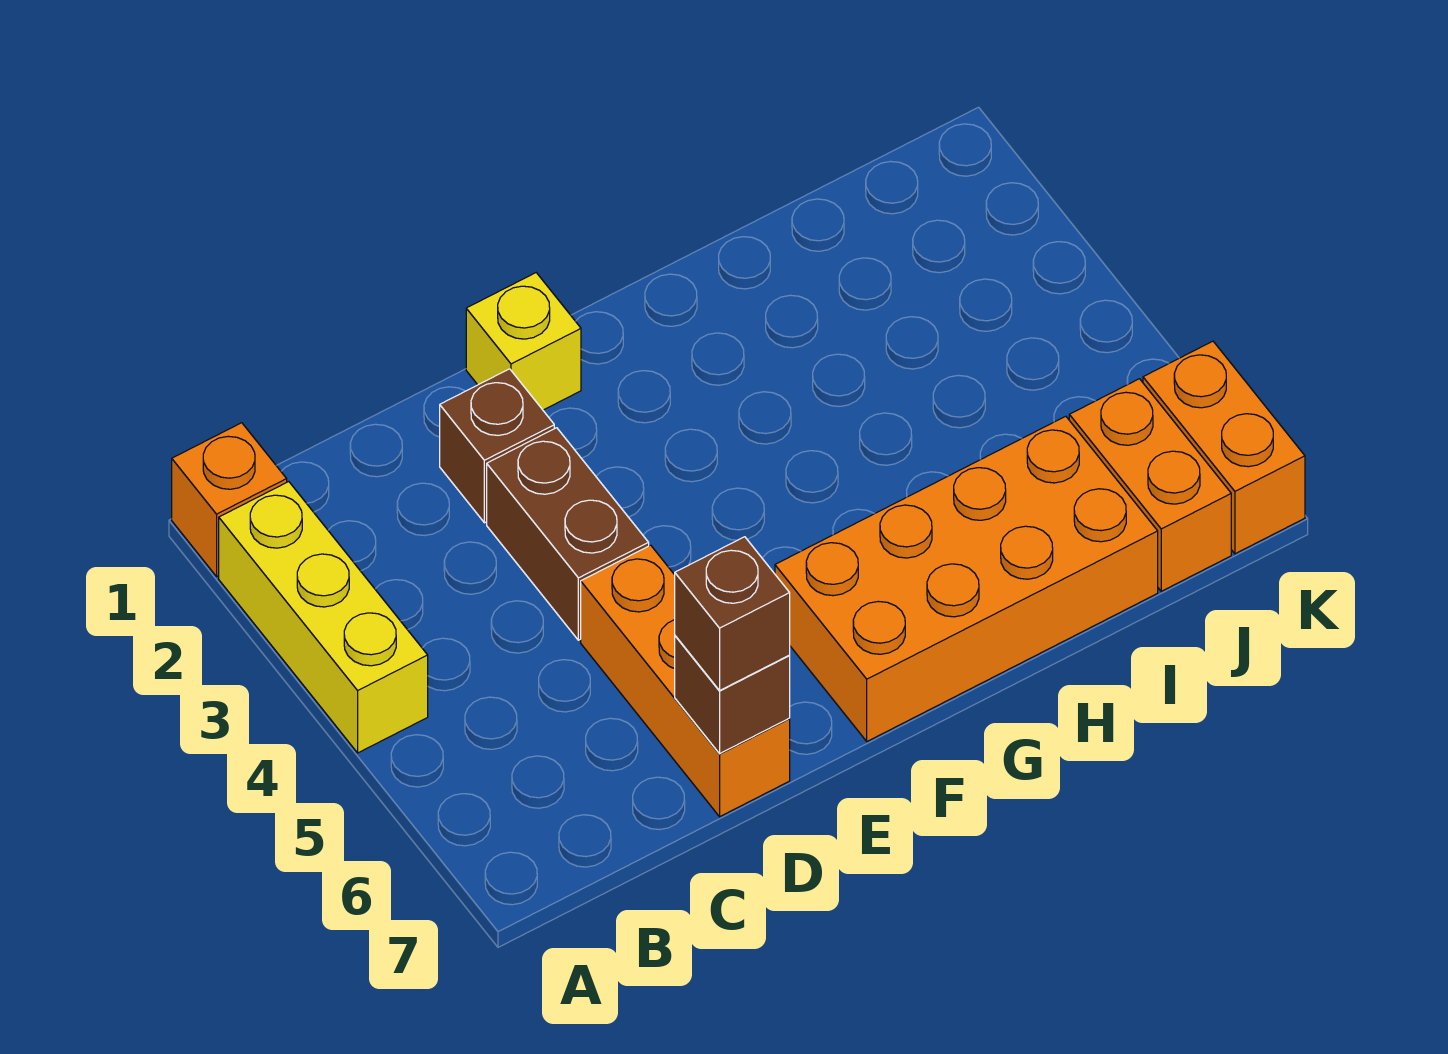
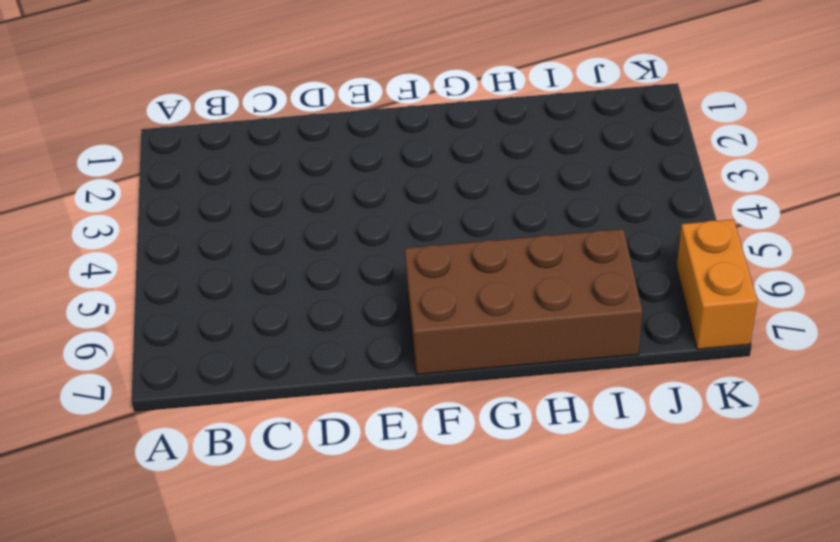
brown 2x4 brick [405,229,642,375] -> orange 2x4 brick [775,416,1158,741]
none -> orange 1x1 brick [172,423,287,576]
none -> yellow 1x3 brick [219,482,428,753]

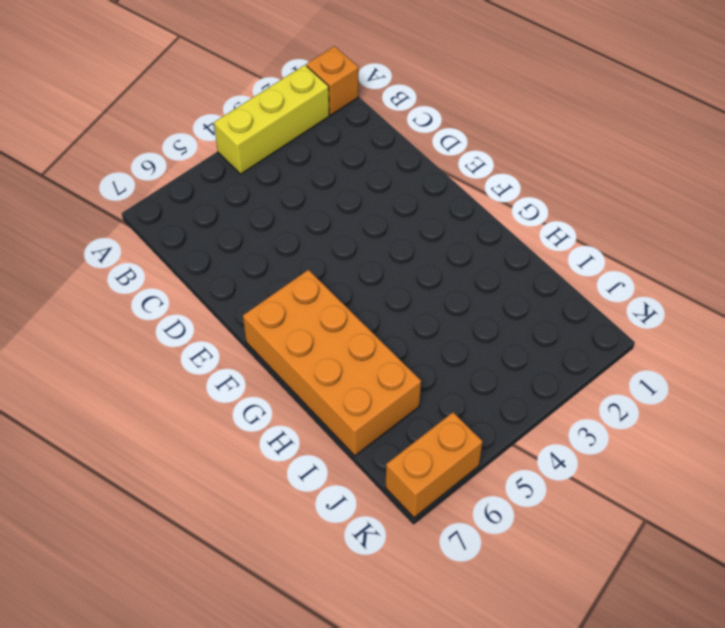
none -> brown 1x1 brick [440,369,554,523]
none -> brown 1x2 brick [487,428,649,640]

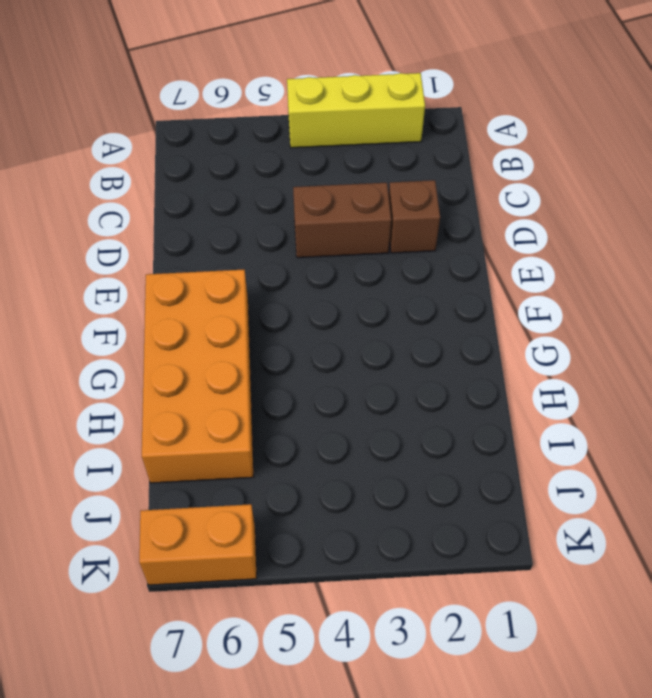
none -> orange 1x1 brick [172,423,287,576]
none -> orange 1x3 brick [581,545,790,817]

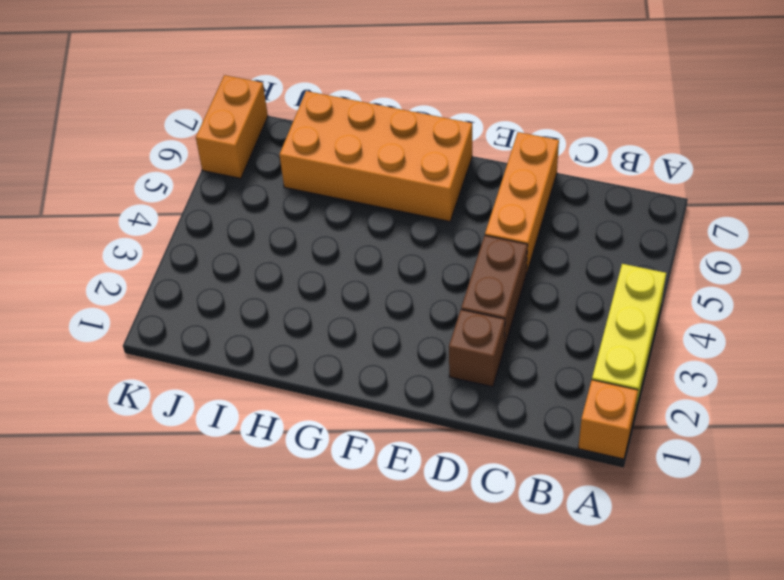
none -> yellow 1x1 brick [466,273,581,410]
none -> orange 1x2 brick [1069,379,1231,591]

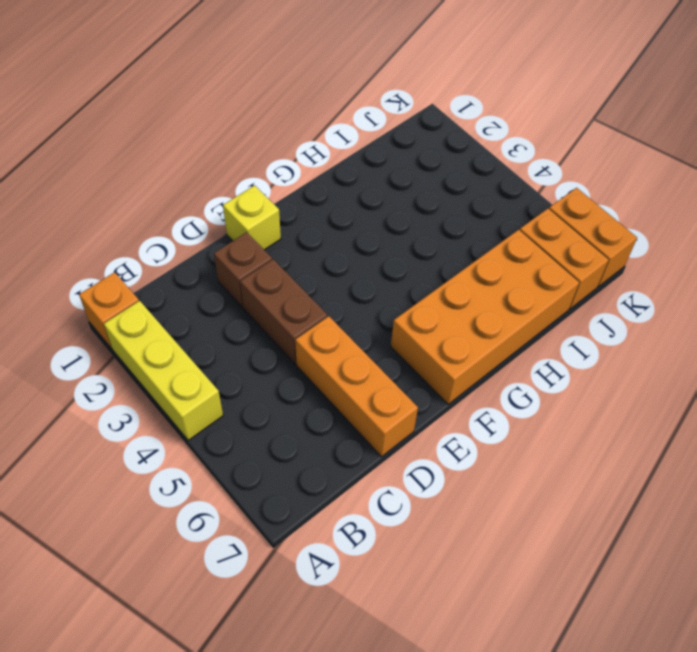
none -> brown 1x1 brick [675,636,790,754]
none -> brown 1x1 brick [675,537,790,690]

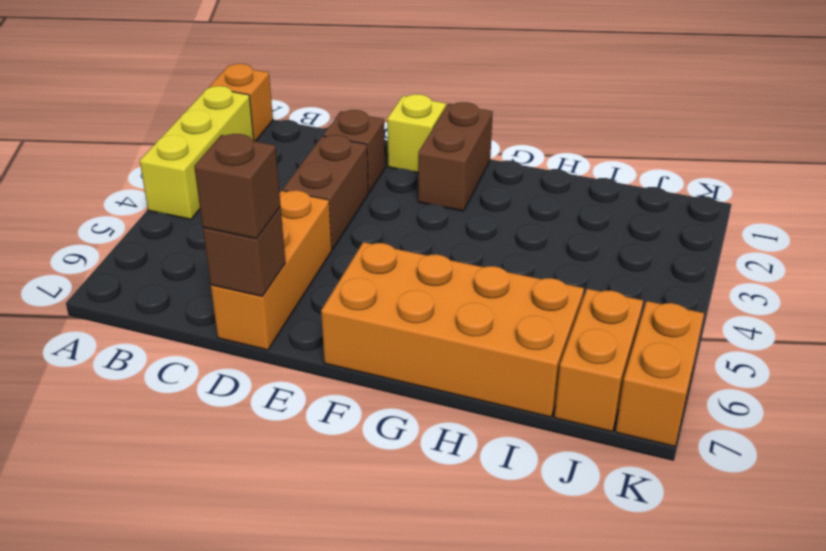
brown 1x2 brick [418,102,493,211] -> none

